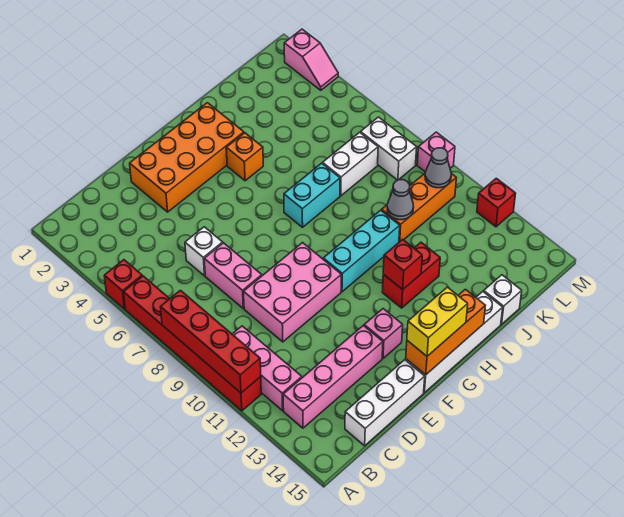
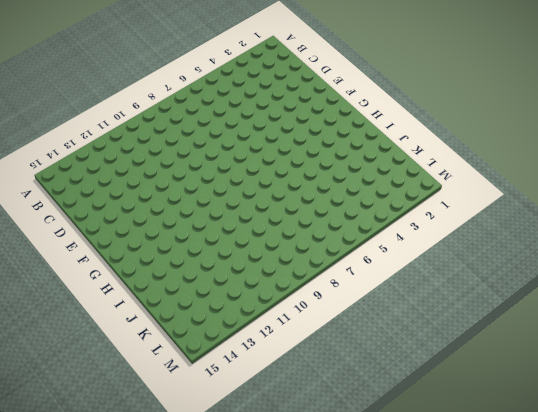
none -> red 1x1 brick [104,260,142,309]
none -> red 1x6 brick [123,276,261,411]
none -> pink 1x3 brick [232,326,302,411]

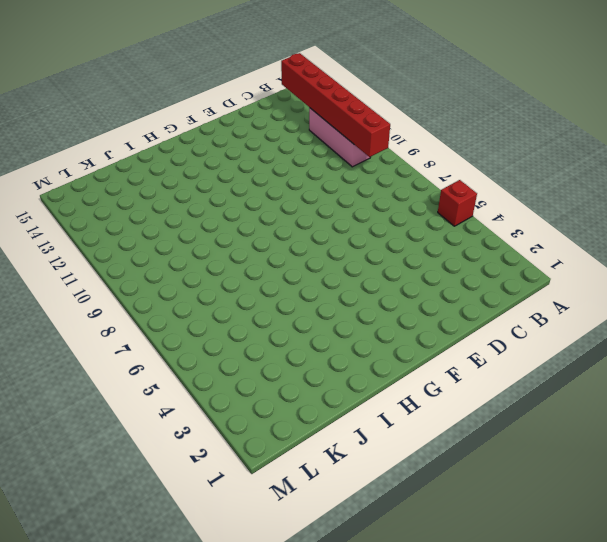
red 1x6 brick [281,53,390,157] -> red 1x6 brick moved to [123,276,261,411]
none -> pink 1x4 brick [283,325,383,428]
none -> white 1x3 brick [345,360,425,446]
none -> white 1x1 brick [185,227,223,276]

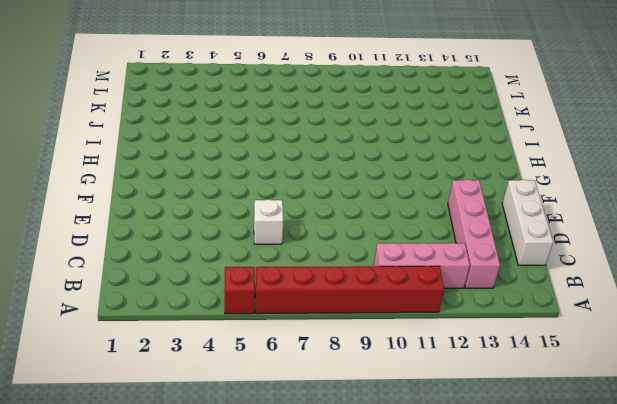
none -> pink 1x2 brick [204,243,262,308]
none -> pink 2x3 brick [244,243,341,342]
none -> orange 2x4 brick [130,103,244,212]

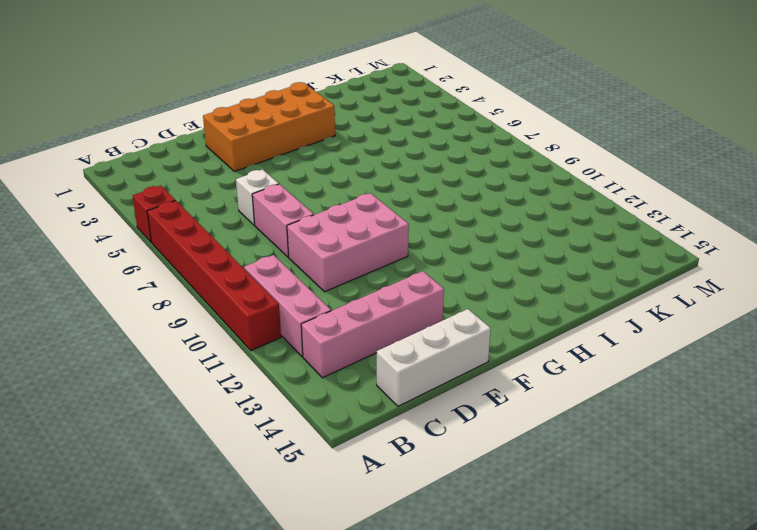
none -> pink 1x1 brick [364,309,403,358]
none -> white 1x4 brick [406,292,503,393]
none -> cyan 1x3 brick [323,210,400,292]

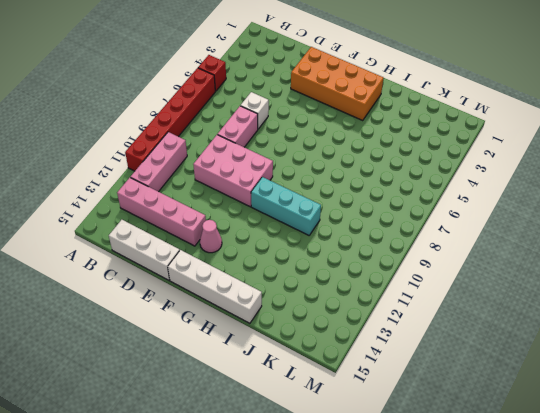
pink 1x1 cone [200,220,222,253] -> pink 1x1 brick [364,309,403,358]
none -> orange 1x1 brick [226,133,263,181]
none -> cyan 1x2 brick [284,163,340,227]
none -> red 1x2 brick [382,242,440,308]

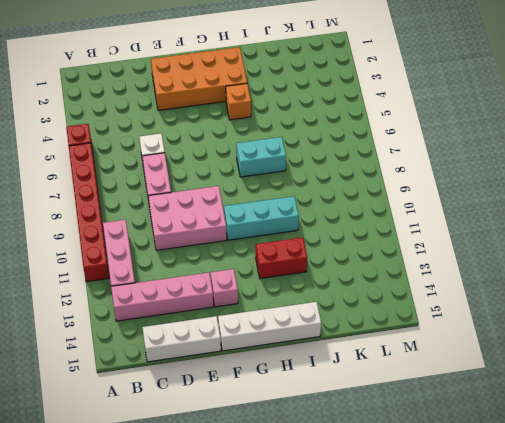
none -> white 1x2 brick [323,132,378,196]
none -> orange 1x3 brick [382,174,456,242]
none -> white 1x1 brick [484,275,522,324]

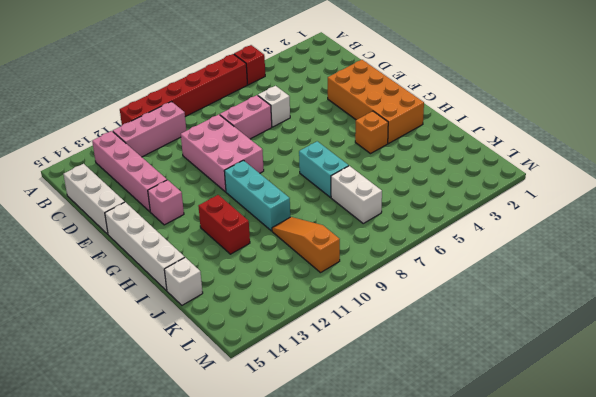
orange 1x3 slope [272,217,340,273] -> orange 1x3 brick [382,174,456,242]
none -> white 1x2 brick [361,117,417,180]
none -> pink 1x2 slope [284,29,338,90]
none -> pink 1x1 brick [417,132,455,172]

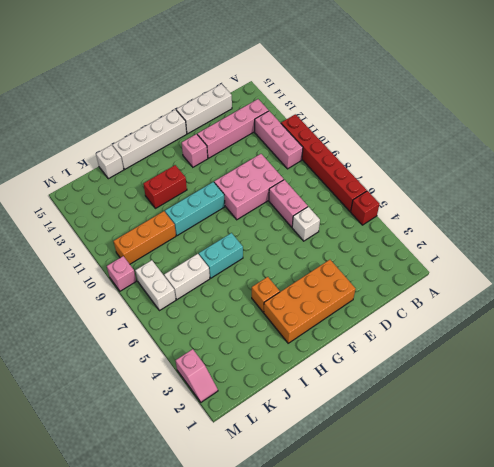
pink 1x2 slope [175,349,218,402] -> pink 1x2 slope turned to [284,29,338,90]
none -> red 1x1 brick [477,178,516,227]
none -> red 1x4 brick [160,290,261,393]
none -> orange 1x3 brick [406,289,485,375]

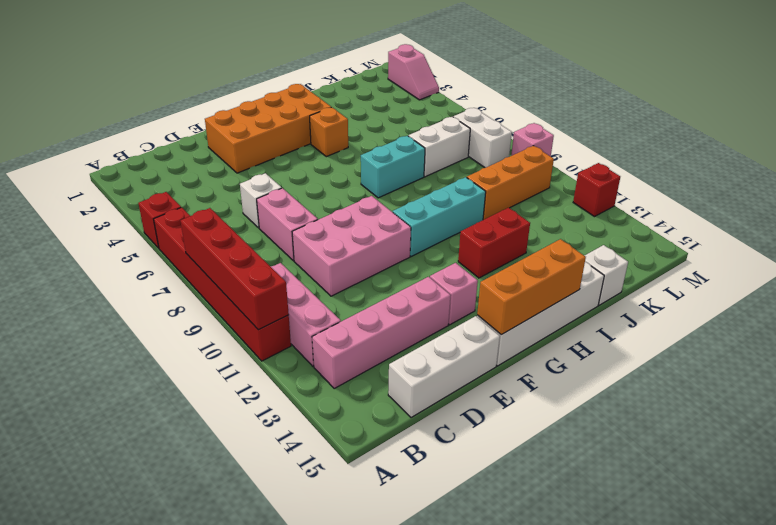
none -> red 1x1 brick [383,239,422,290]
none -> grey 1x1 cone [387,180,413,220]
none -> grey 1x1 cone [425,148,451,188]

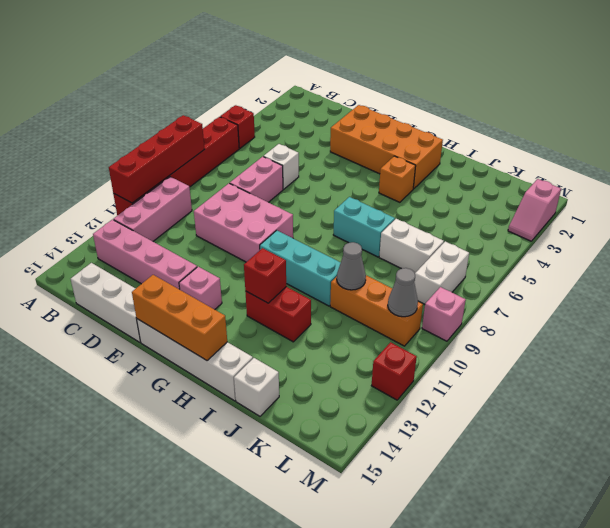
none -> yellow 1x2 brick [407,287,468,356]

